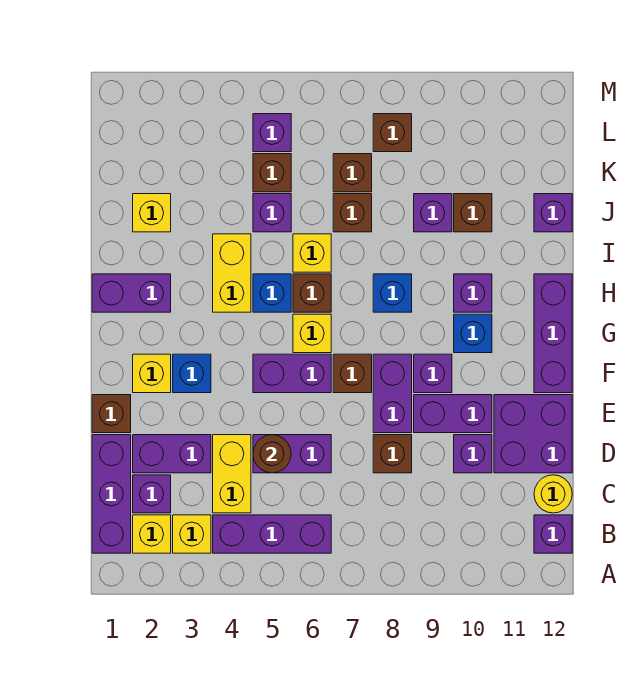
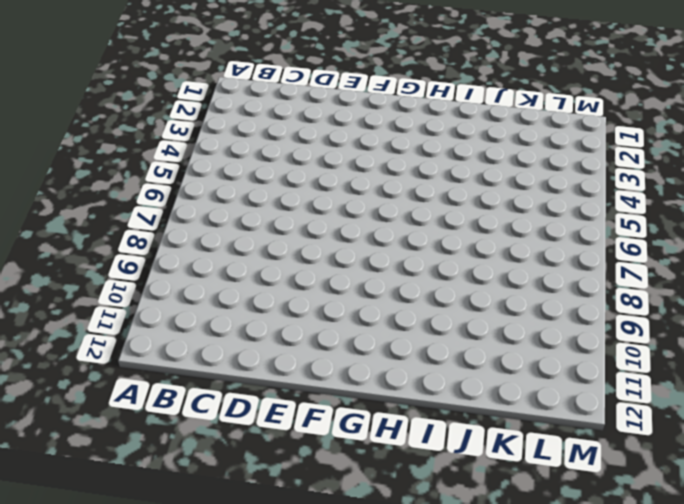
none -> purple 1x3 brick [92,435,131,553]
none -> yellow 1x1 brick [133,515,171,553]
none -> yellow 1x1 brick [173,515,211,553]
none -> purple 1x3 brick [213,515,331,553]

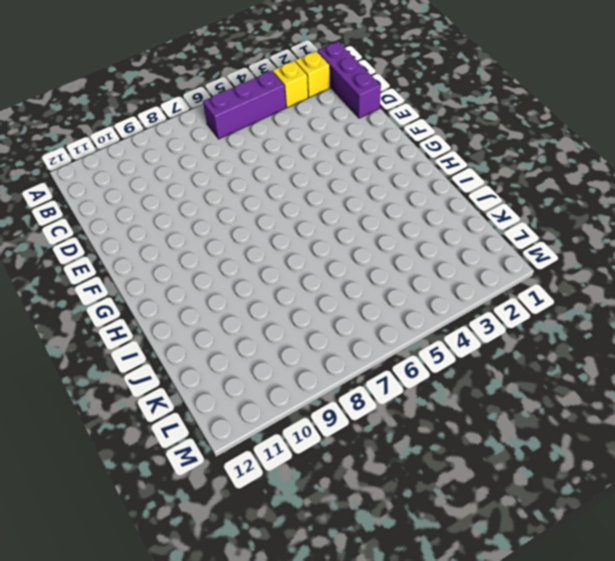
none -> purple 1x1 brick [534,515,572,553]
none -> purple 1x1 brick [133,475,171,513]
none -> yellow 1x2 brick [213,435,251,513]
none -> yellow 1x1 round brick [534,475,572,513]

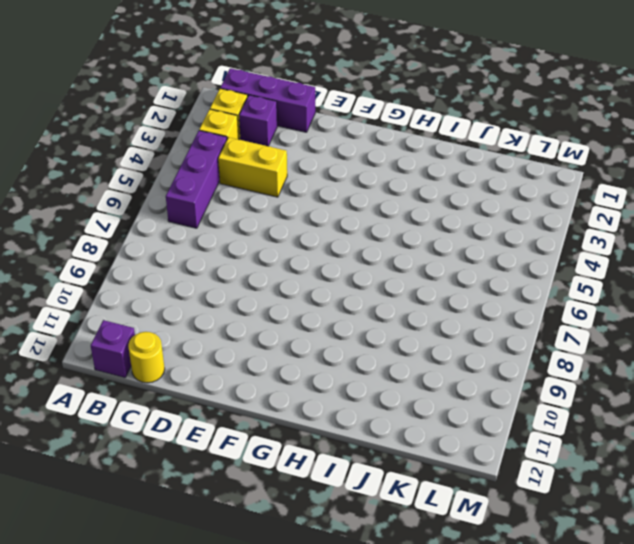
none -> purple 1x2 brick [133,435,211,473]
none -> purple 1x2 brick [253,435,331,473]
none -> brown 1x1 brick [373,435,412,473]
none -> purple 1x1 brick [454,435,492,473]

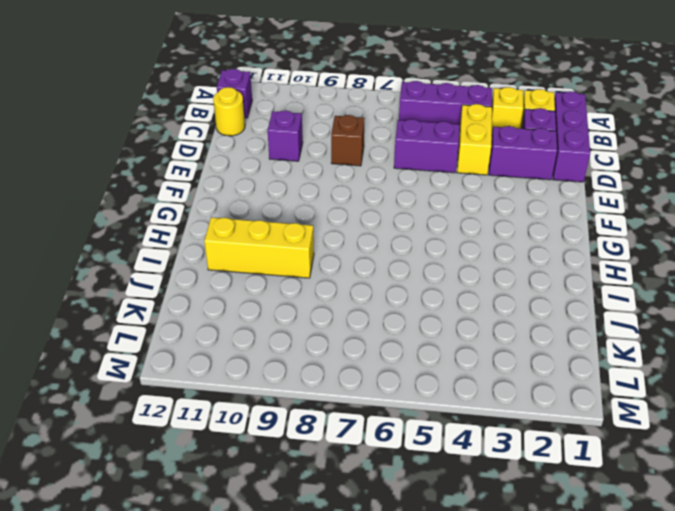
yellow 1x3 brick [204,217,314,278] -> none
none -> purple 2x2 brick [494,395,572,473]
none -> brown 1x1 brick [92,395,131,433]
none -> purple 1x2 brick [373,354,412,433]
none -> purple 1x2 brick [414,395,492,433]

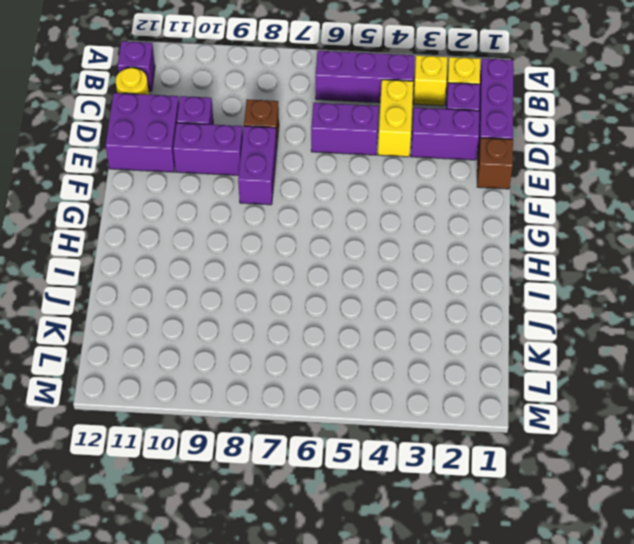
none -> yellow 1x1 brick [133,354,171,393]
none -> blue 1x1 brick [173,354,211,393]
none -> purple 1x2 brick [253,354,331,393]
none -> brown 1x1 brick [333,354,372,393]

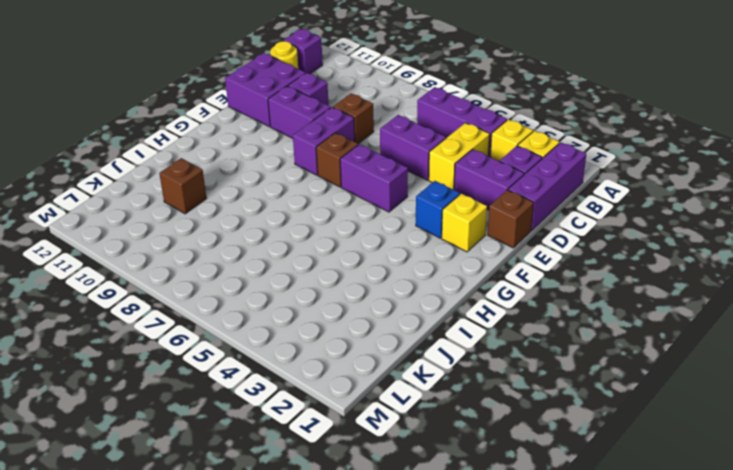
none -> purple 1x1 brick [414,354,452,393]
none -> purple 1x3 brick [534,274,572,393]
none -> yellow 1x1 brick [293,314,331,353]
none -> blue 1x1 brick [454,314,492,353]

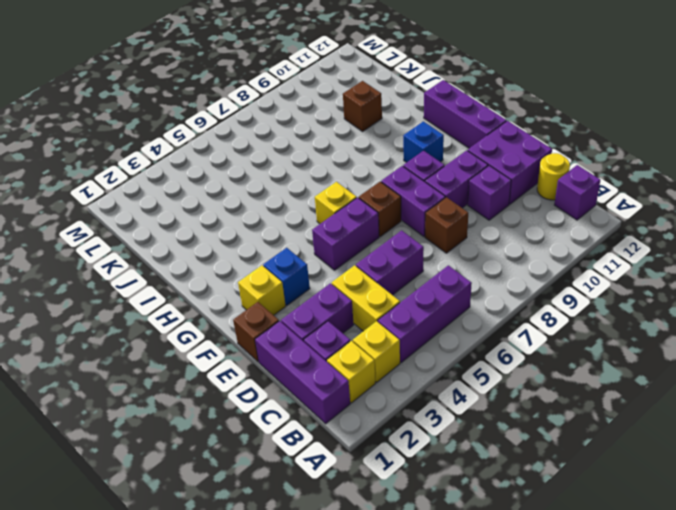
none -> purple 1x2 brick [92,274,171,312]
none -> yellow 1x2 brick [213,234,251,312]
none -> blue 1x1 brick [253,274,291,312]
none -> brown 1x1 brick [293,274,331,312]

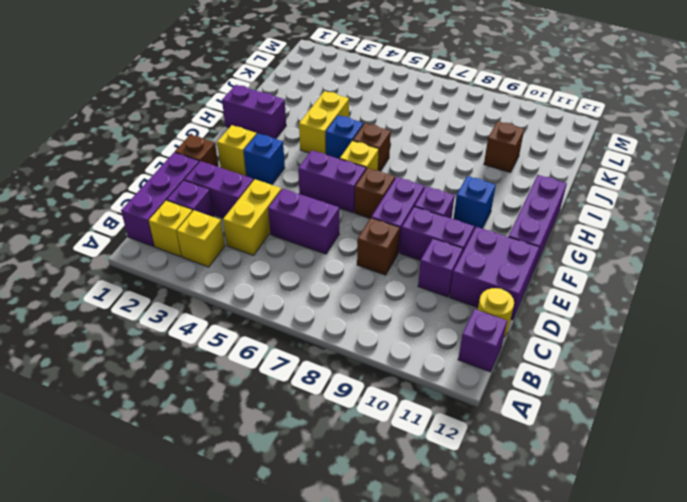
none -> purple 1x3 brick [213,515,331,553]
none -> blue 1x1 brick [373,274,412,312]
none -> purple 1x1 brick [454,274,492,312]
none -> yellow 1x1 brick [293,234,331,272]

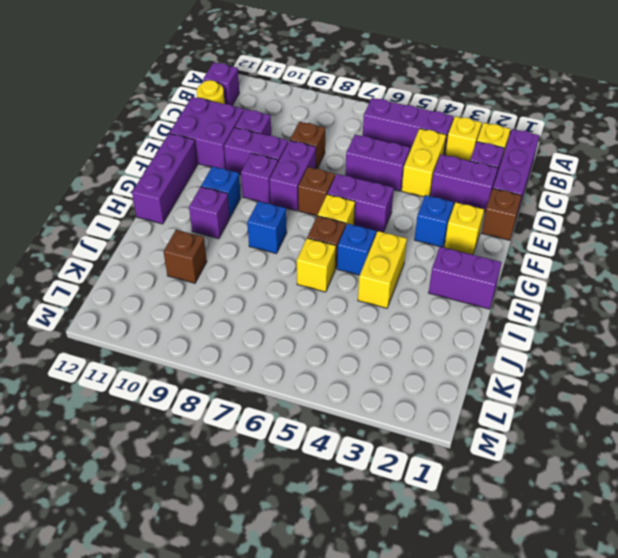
none -> yellow 1x1 brick [133,194,171,232]
none -> purple 1x1 brick [253,194,291,232]
none -> brown 1x1 brick [333,194,372,232]
none -> purple 1x1 brick [414,194,452,232]

